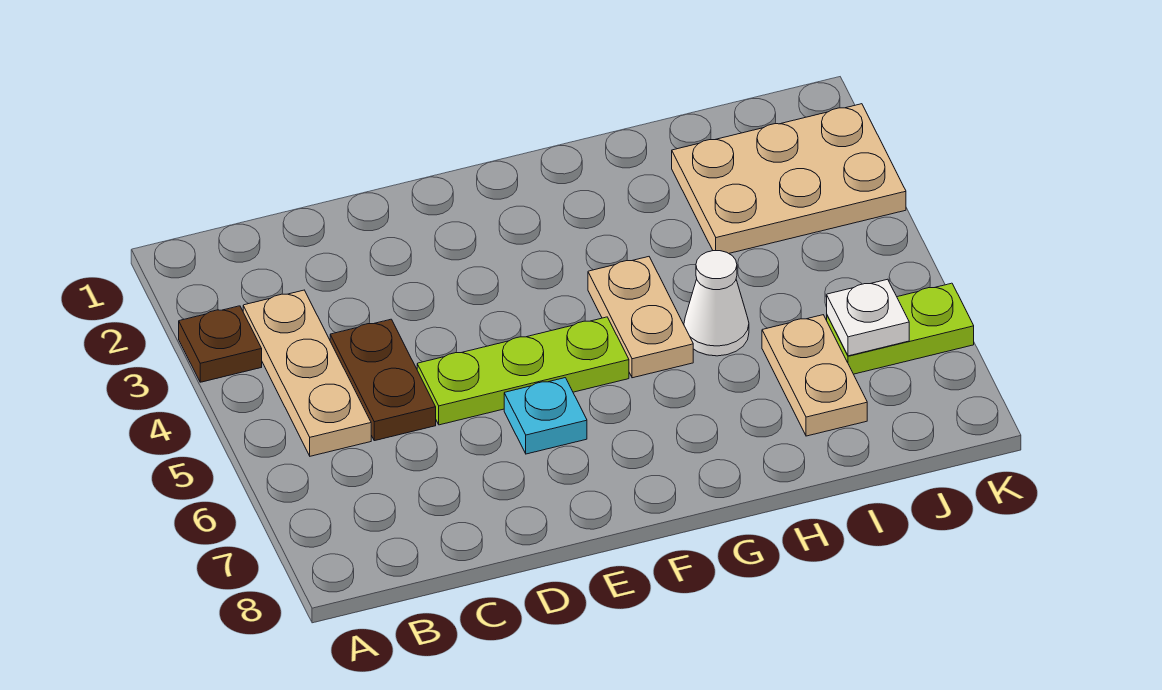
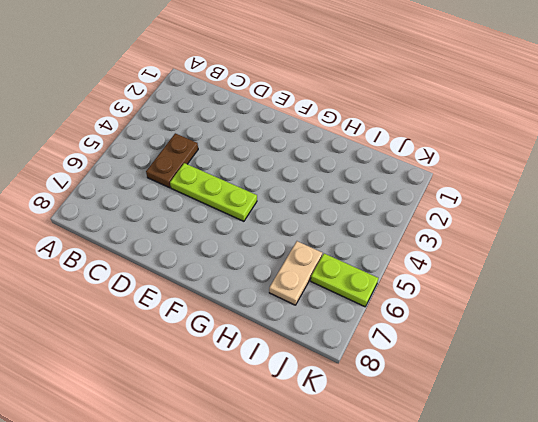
none -> brown 1x1 plate [179,306,262,382]
none -> tan 1x3 plate [243,290,371,456]

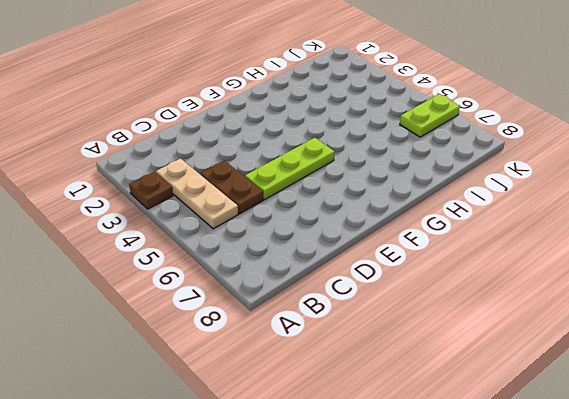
none -> cyan 1x1 plate [504,378,587,454]
none -> tan 1x2 plate [588,257,693,378]

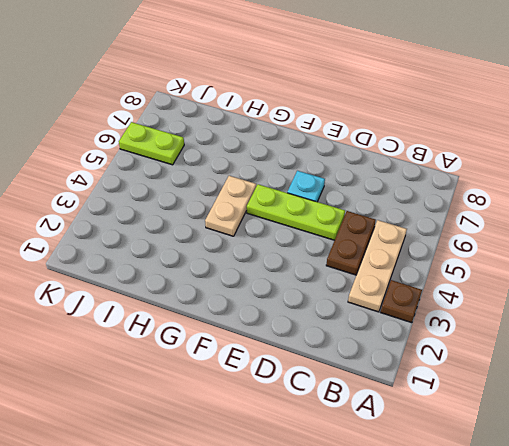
none -> white 1x1 cone [684,251,749,356]
none -> tan 2x3 plate [672,104,906,253]

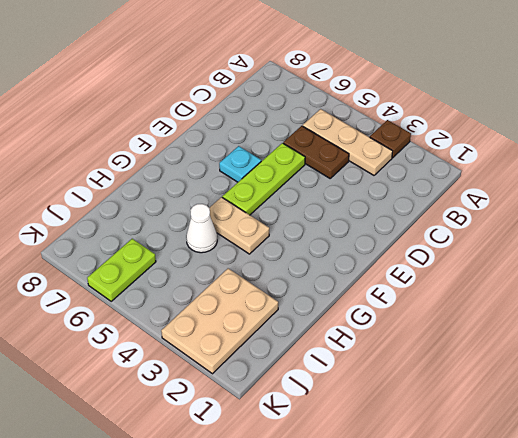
none -> tan 1x2 plate [762,315,867,436]
none -> white 1x1 plate [827,279,909,356]

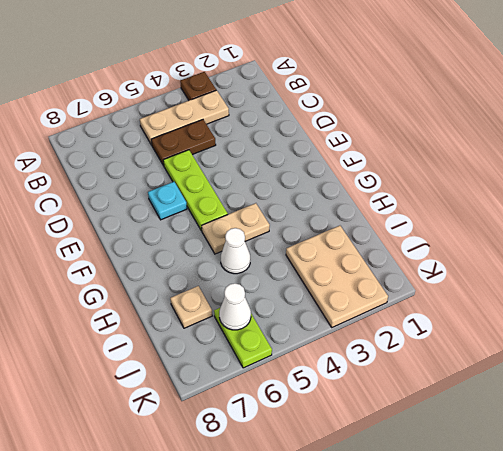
tan 1x1 plate [170,286,212,328] -> tan 1x2 plate [762,315,867,436]
white 1x1 cone [219,283,251,330] -> white 1x1 plate [827,279,909,356]

